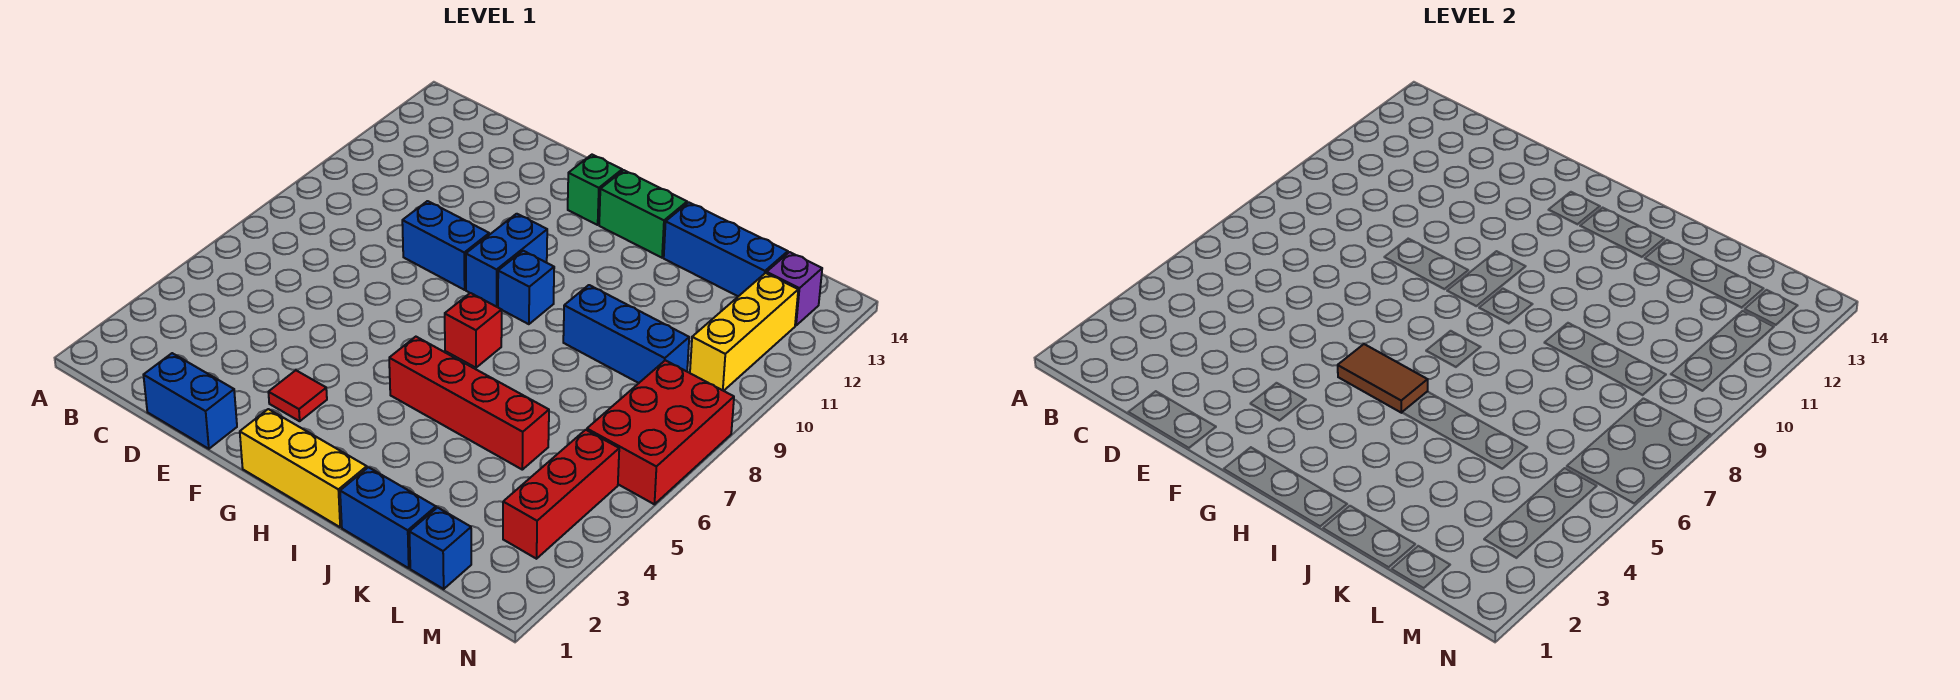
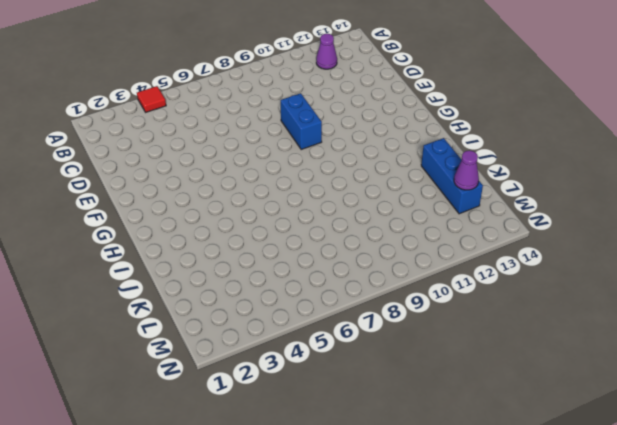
red 1x1 tile [137,86,166,112] -> red 1x1 tile moved to [268,370,327,421]
purple 1x1 cone [316,34,337,69] -> none
purple 1x1 cone [454,150,479,190] -> none
none -> blue 1x2 brick [144,353,237,449]
none -> yellow 1x3 brick [240,409,367,527]
none -> blue 1x2 brick [466,214,547,307]

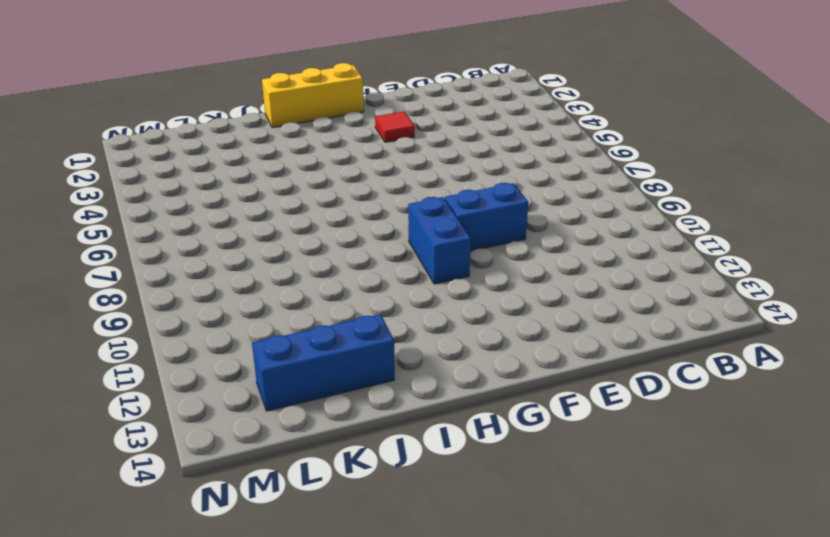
none -> blue 1x2 brick [144,353,237,449]
none -> green 1x1 brick [568,155,622,225]
none -> red 1x4 brick [389,337,549,470]

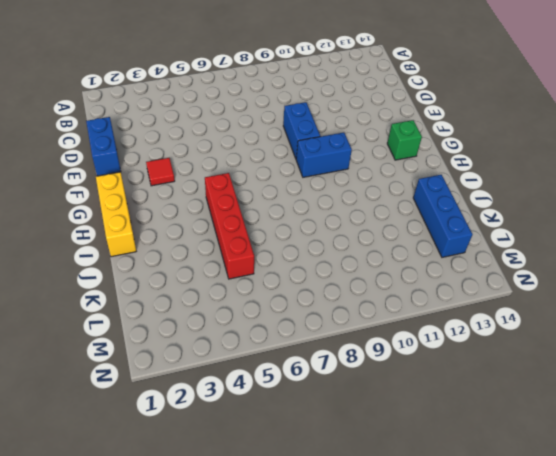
none -> red 1x1 brick [445,293,502,368]
none -> blue 1x1 brick [498,251,554,324]
none -> green 1x2 brick [599,170,687,258]

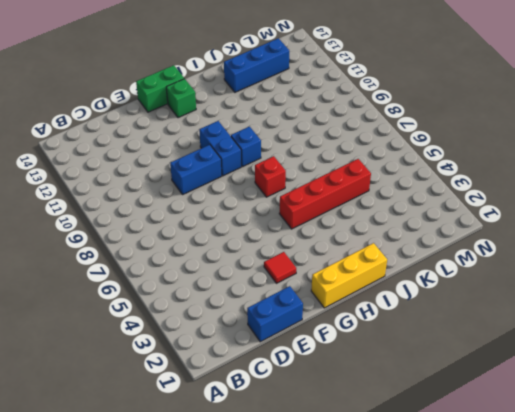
green 1x2 brick [136,65,184,112] -> green 1x2 brick moved to [599,170,687,258]
none -> blue 1x2 brick [340,467,436,568]
none -> blue 1x3 brick [563,285,689,383]
none -> blue 1x1 brick [409,508,471,589]

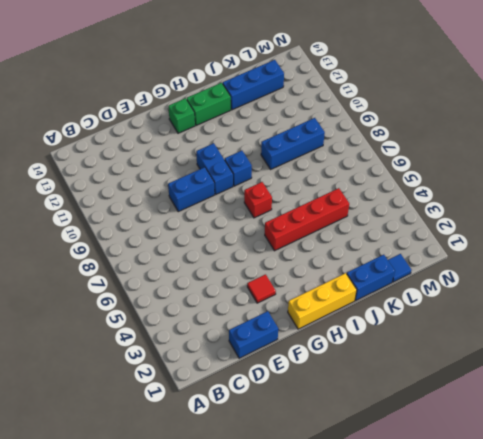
blue 1x1 tile [388,254,411,282] -> blue 1x1 brick [409,508,471,589]
none -> red 1x3 brick [503,430,619,559]
none -> red 2x3 brick [587,360,734,504]
none -> yellow 1x3 brick [690,273,798,391]

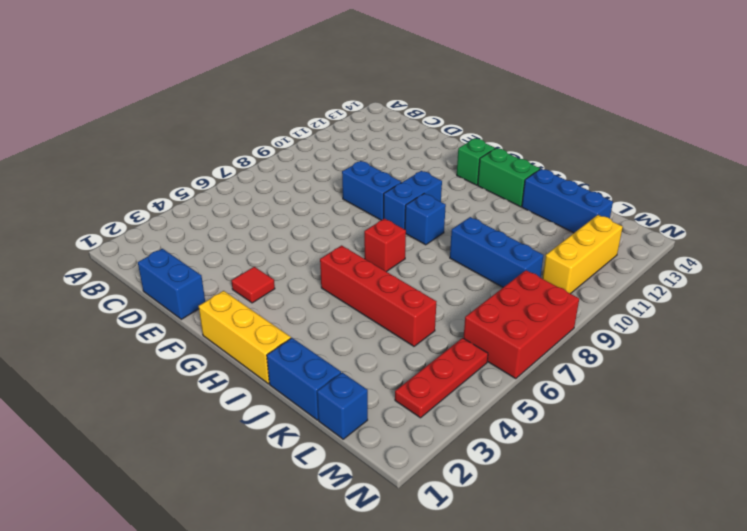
red 1x3 plate [395,338,488,418] -> red 1x3 brick [503,430,619,559]
none -> purple 1x1 brick [767,252,822,326]
none -> brown 1x2 tile [1338,344,1428,413]

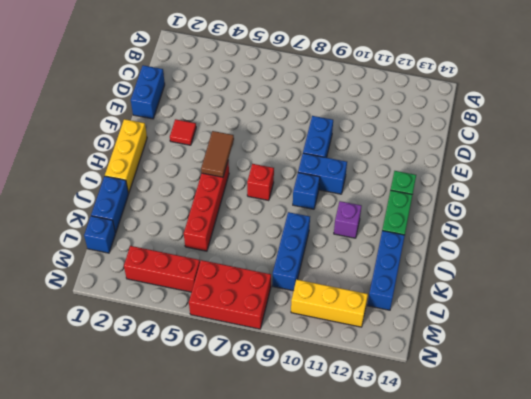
purple 1x1 brick [334,201,362,238] -> purple 1x1 brick moved to [767,252,822,326]

